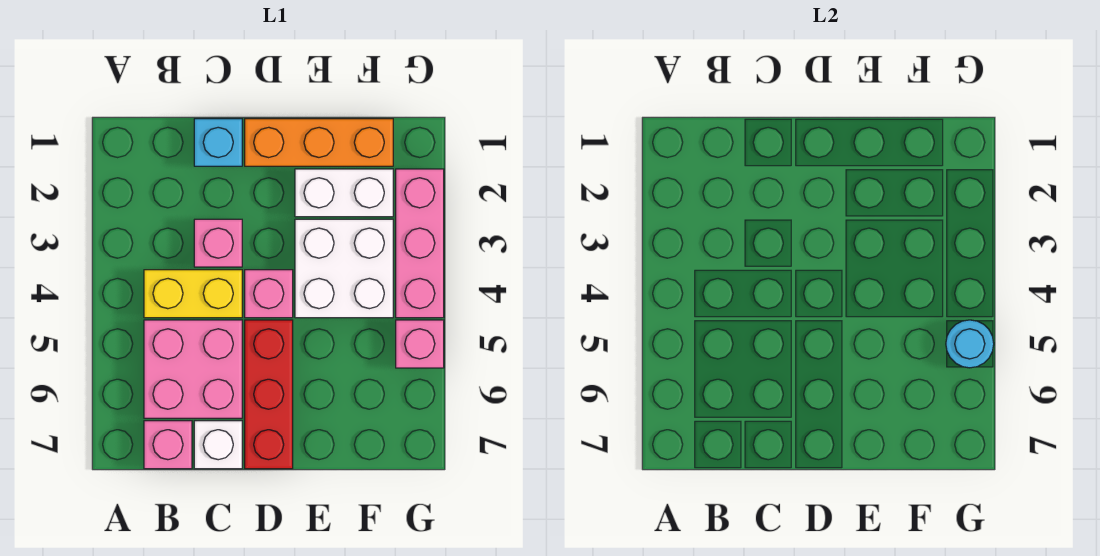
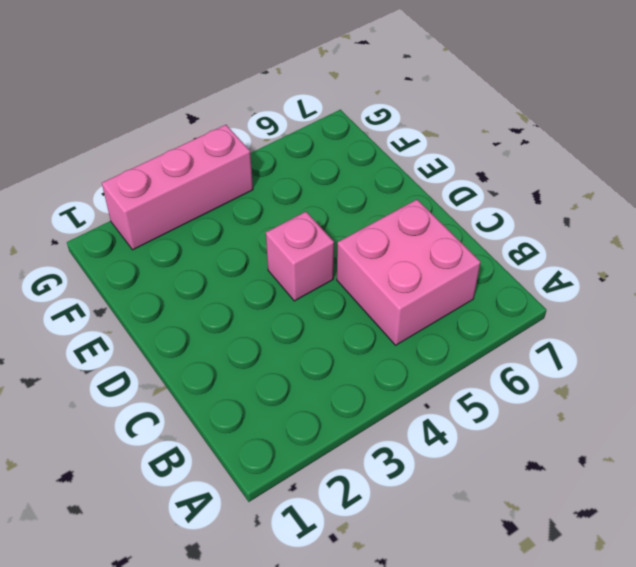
none -> yellow 1x2 brick [144,270,242,318]
none -> pink 1x1 brick [144,421,192,469]
none -> cyan 1x1 brick [194,119,242,166]

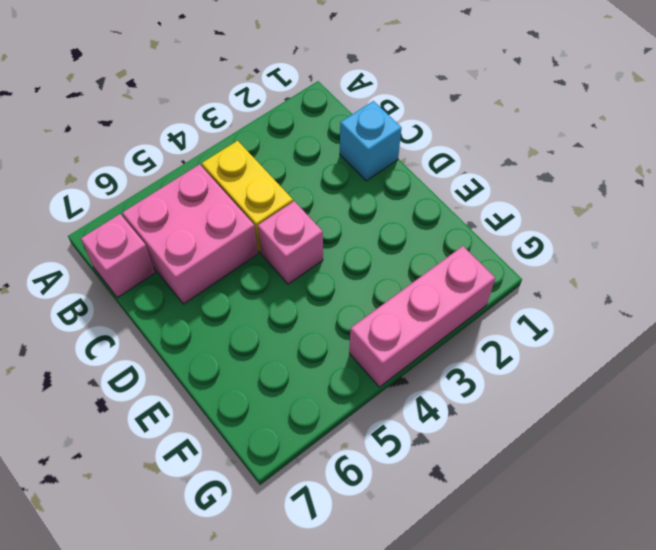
none -> pink 1x1 brick [194,219,242,267]
none -> white 1x1 brick [194,421,242,469]
none -> orange 1x3 brick [245,119,393,166]

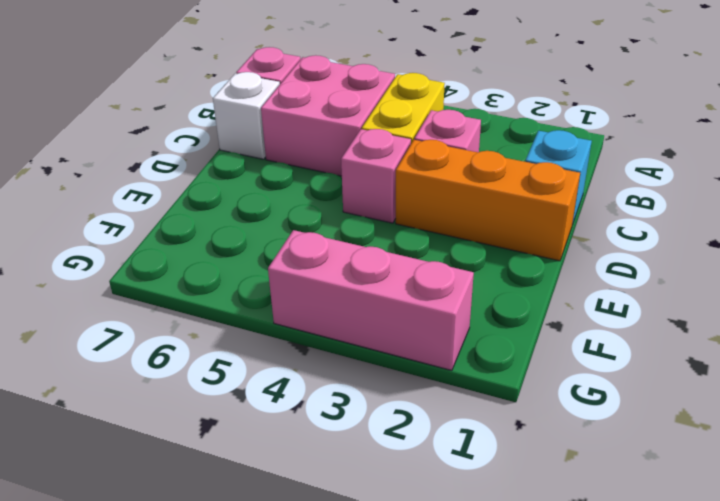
orange 1x3 brick [396,140,580,261] -> orange 1x3 brick turned to [245,119,393,166]
none -> red 1x3 brick [245,320,293,469]
none -> white 1x2 brick [295,169,393,217]
none -> white 2x2 brick [295,219,393,318]

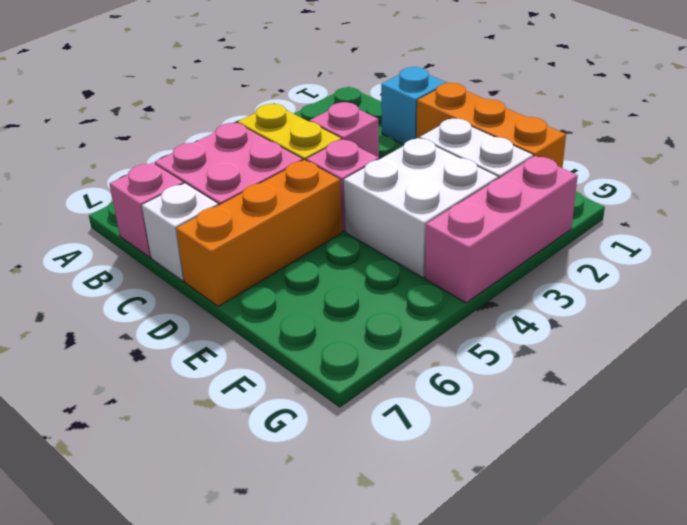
orange 1x3 brick [176,160,342,306] -> red 1x3 brick [245,320,293,469]
none -> pink 1x1 brick [396,320,444,368]
none -> cyan 1x1 round brick [946,320,994,368]

